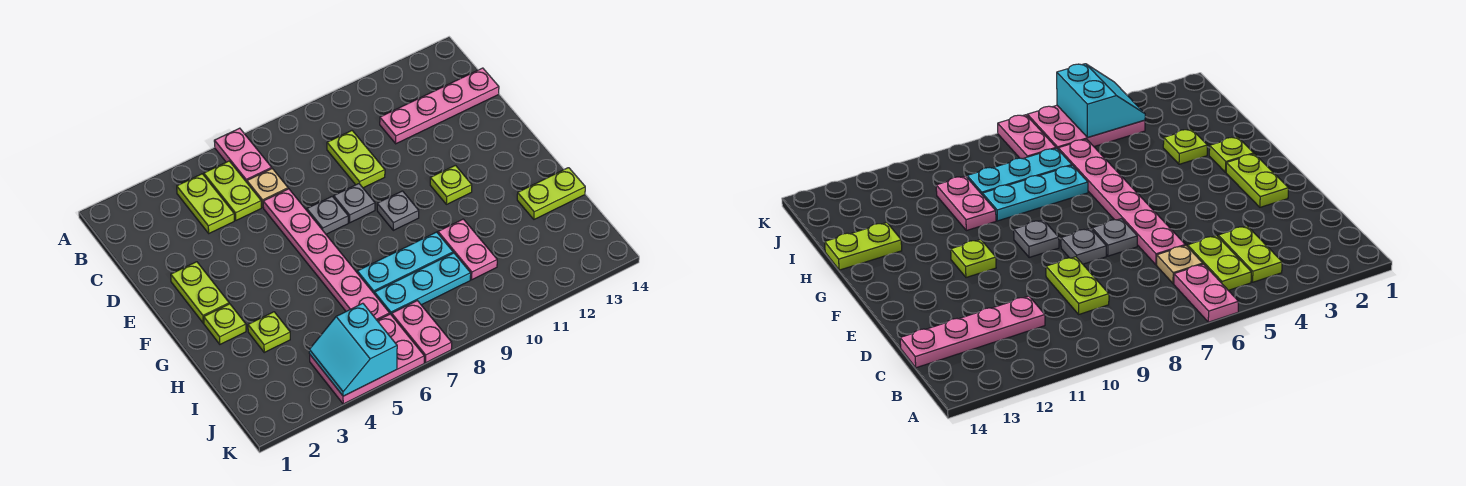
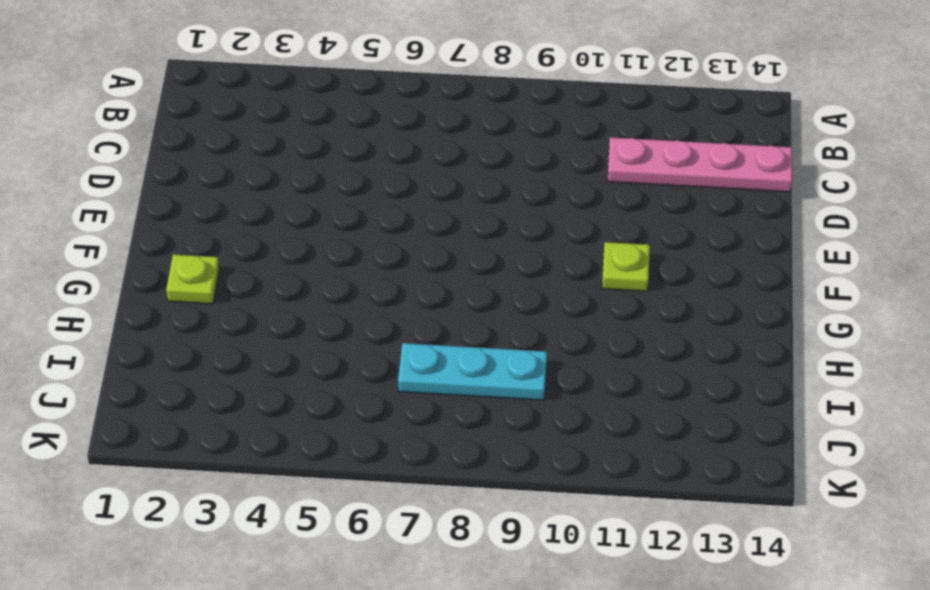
none -> pink 1x2 plate [214,128,272,182]
none -> lime 1x2 plate [177,174,234,233]
none -> lime 1x2 plate [204,161,261,220]

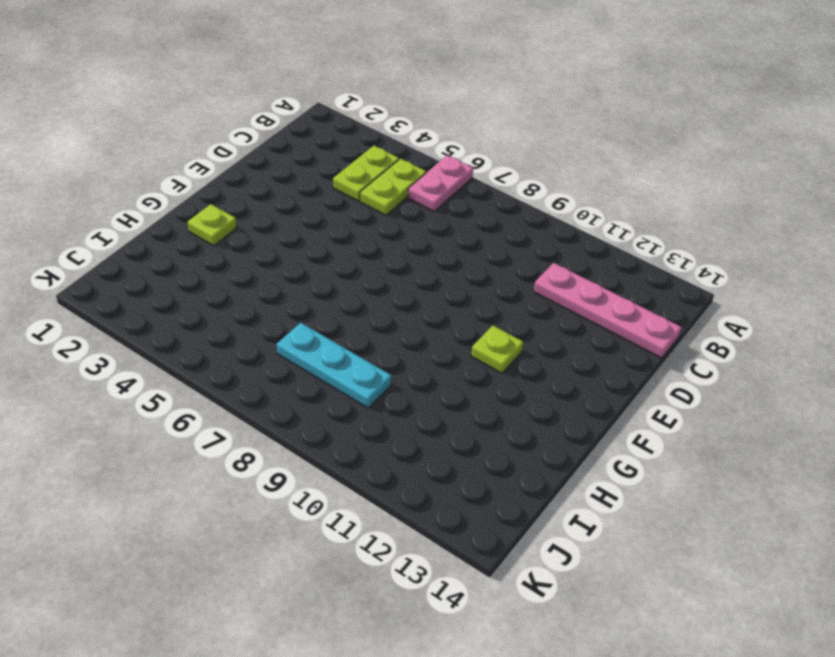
none -> tan 1x1 plate [247,169,288,207]
none -> lime 1x2 plate [327,131,385,188]
none -> pink 1x6 plate [263,189,390,320]

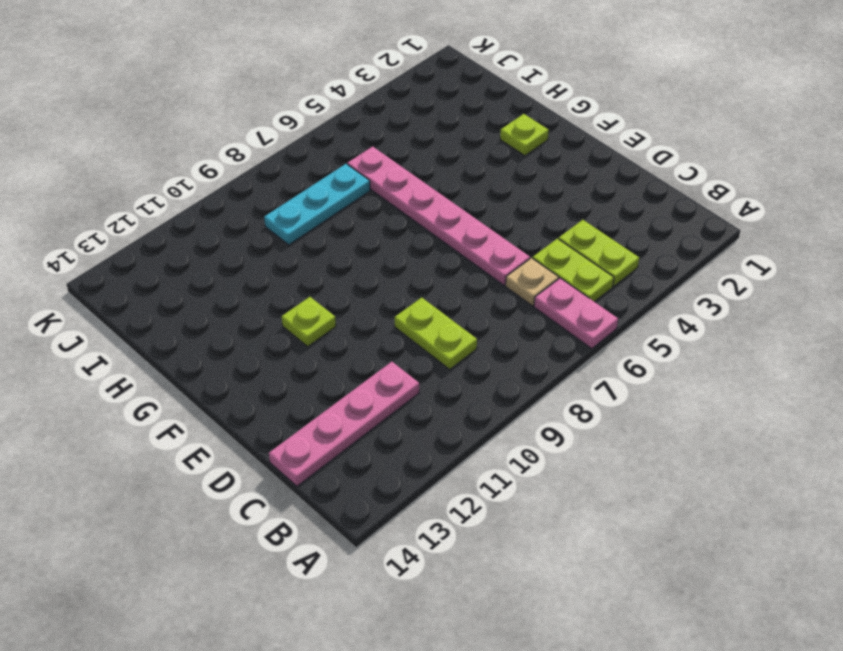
none -> lime 1x2 plate [171,262,229,323]
none -> grey 1x1 plate [307,196,348,234]
none -> grey 1x1 plate [334,184,375,223]

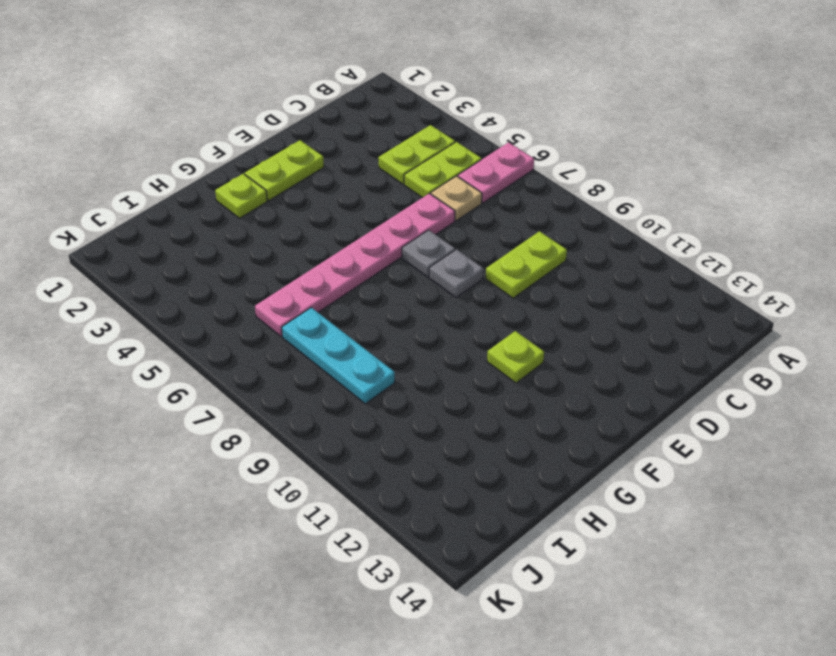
none -> pink 1x4 plate [380,68,499,144]
none -> grey 1x1 plate [377,191,419,230]
none -> lime 1x1 plate [248,312,290,352]

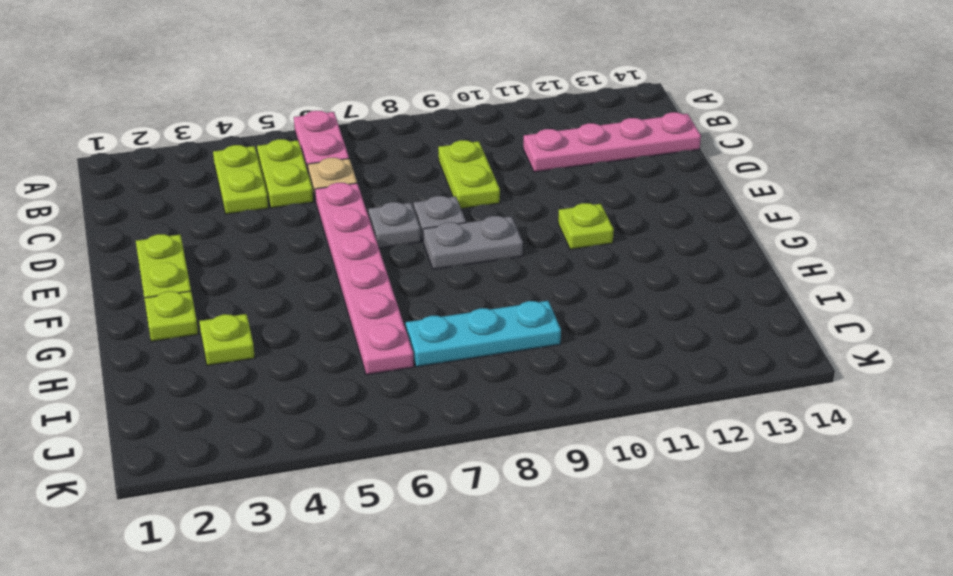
grey 1x2 plate [423,216,523,269] -> grey 1x1 plate [377,191,419,230]
none -> cyan 1x3 plate [357,232,453,293]
none -> pink 1x2 plate [438,219,497,280]
none -> lime 1x2 plate [517,168,585,219]

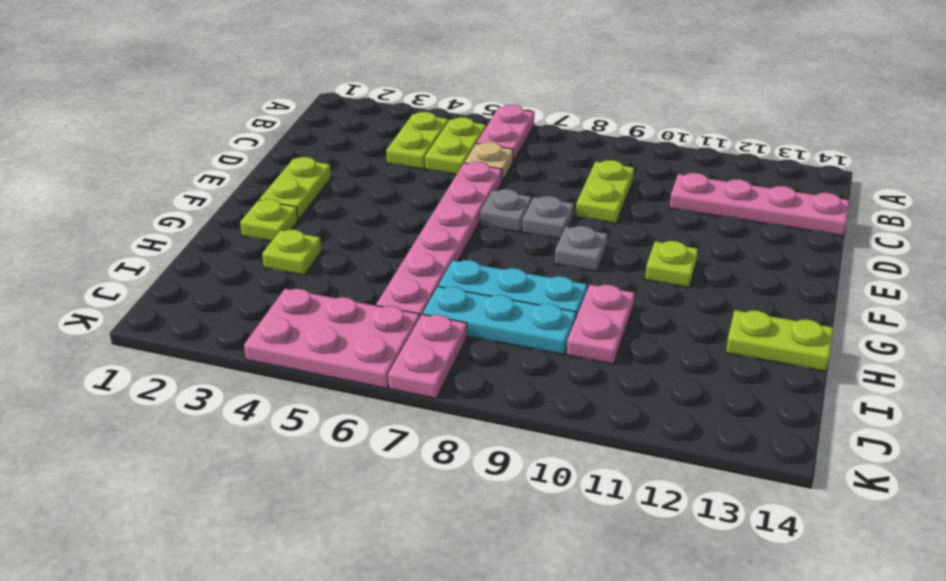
none -> cyan 2x2 slope [309,303,397,396]

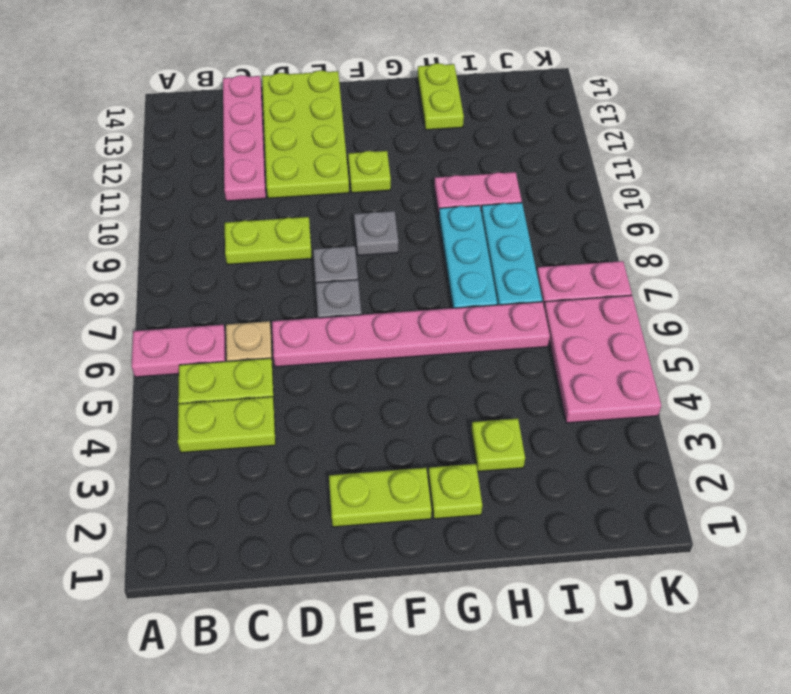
lime 2x4 plate [262,70,349,198] -> none
none -> cyan 2x2 slope [309,303,397,396]

